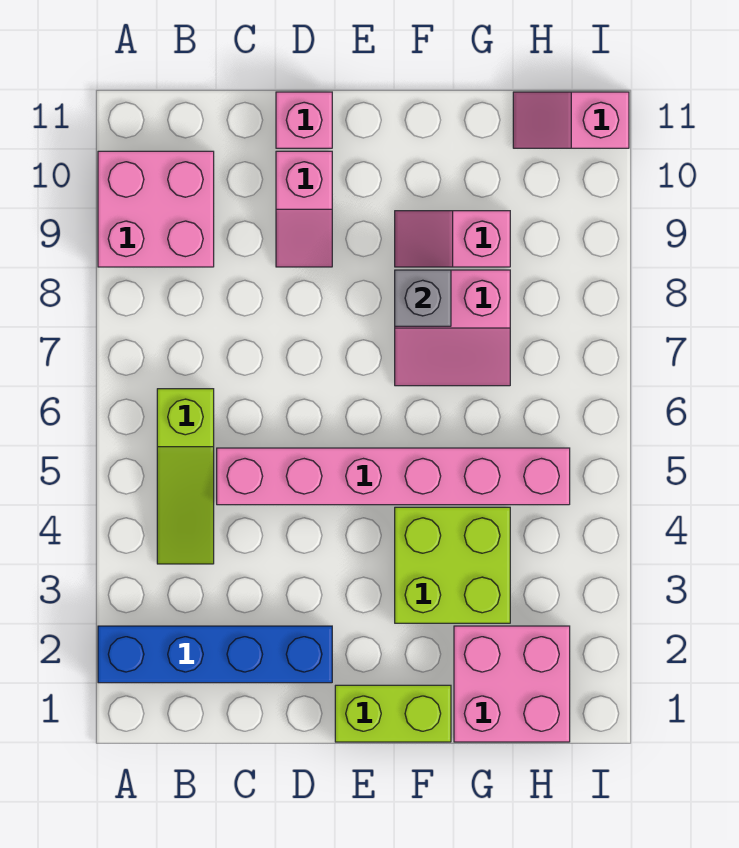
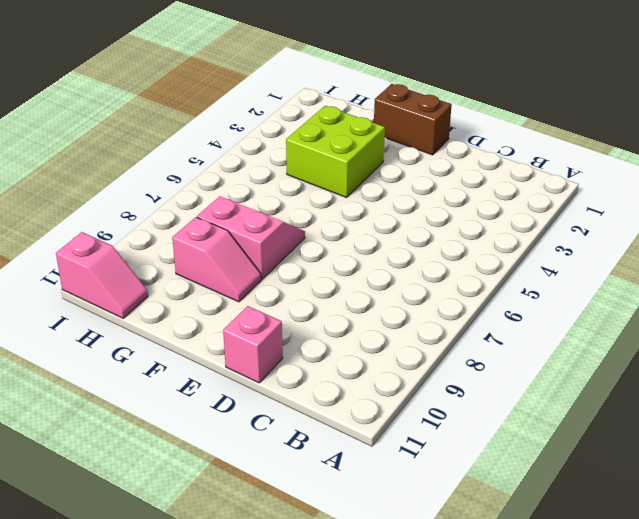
brown 1x2 brick [374,84,452,155] -> lime 1x2 brick [335,685,451,742]
none -> blue 1x4 brick [98,626,332,683]
none -> pink 2x2 brick [98,151,214,267]
none -> lime 1x3 slope [157,389,214,564]

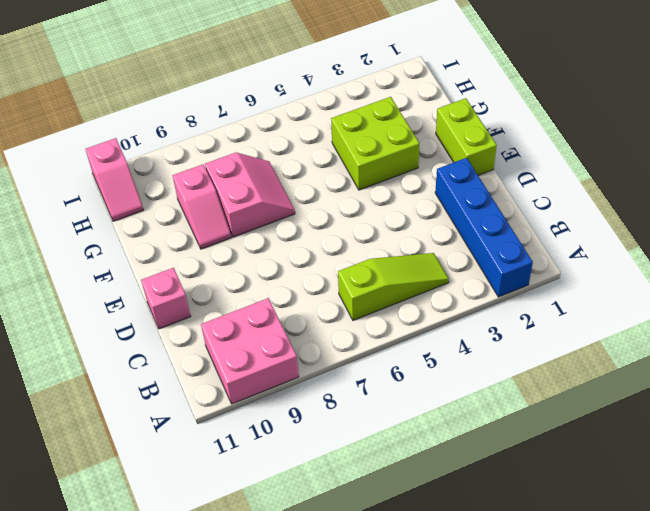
none -> pink 1x6 brick [217,448,570,505]
none -> pink 1x2 slope [276,151,332,267]
none -> pink 2x2 brick [454,626,570,742]

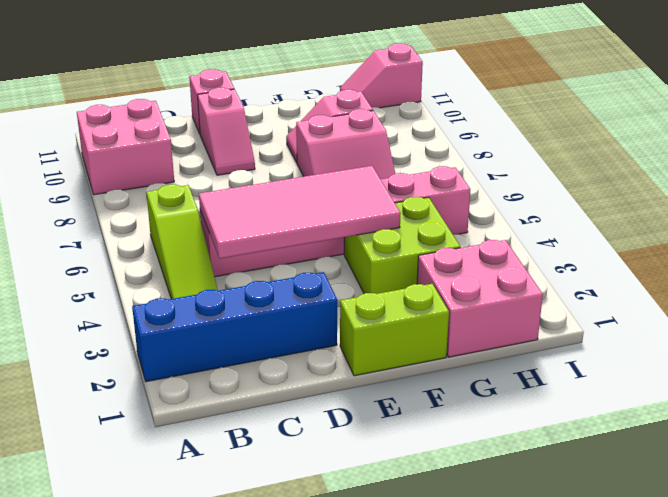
pink 2x4 tile [199,166,401,258] -> none
none -> grey 1x1 brick [395,270,451,326]

